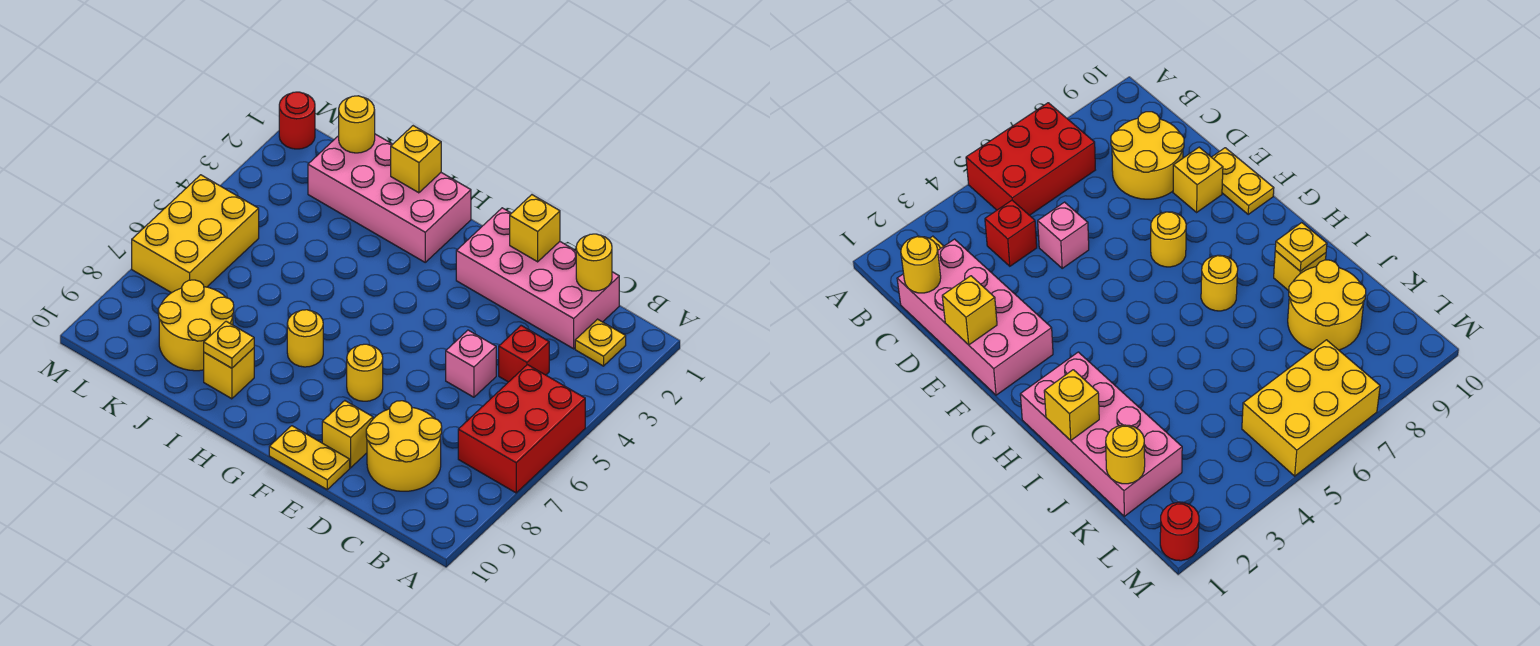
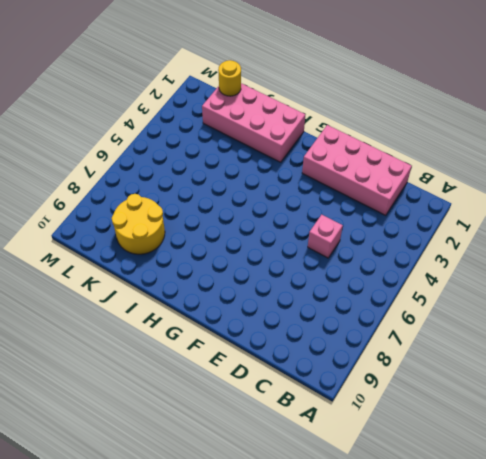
none -> red 2x3 brick [458,365,585,493]
none -> yellow 1x1 plate [575,319,626,366]
none -> red 1x1 brick [499,326,549,382]

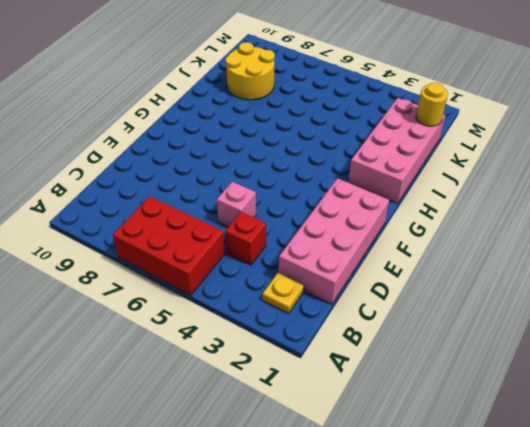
none -> yellow 2x2 round brick [366,401,442,491]
none -> yellow 1x1 brick [322,401,373,468]
none -> yellow 1x2 plate [269,426,350,489]

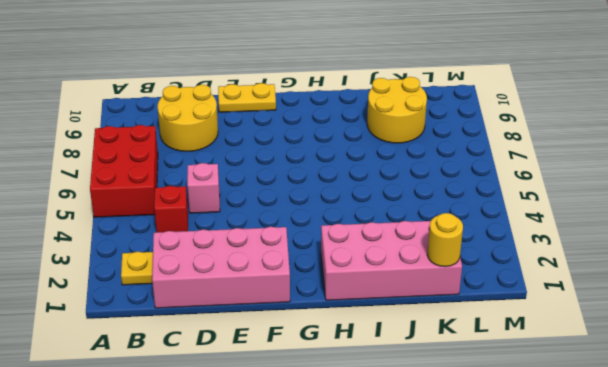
none -> yellow 1x1 brick [322,401,373,468]
none -> yellow 1x1 round brick [347,344,383,401]
none -> yellow 1x1 round brick [287,310,323,367]

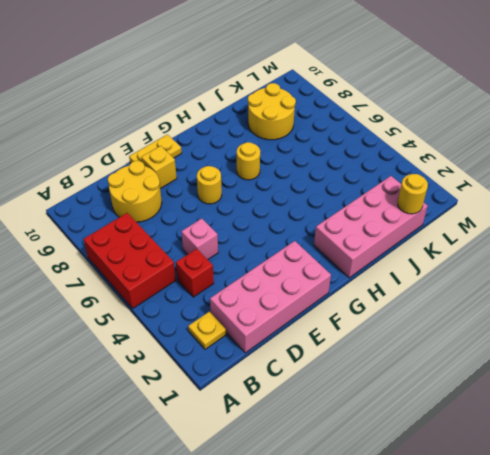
none -> yellow 1x1 brick [204,348,254,399]
none -> yellow 2x3 brick [132,175,259,293]
none -> red 1x1 round brick [279,92,315,149]

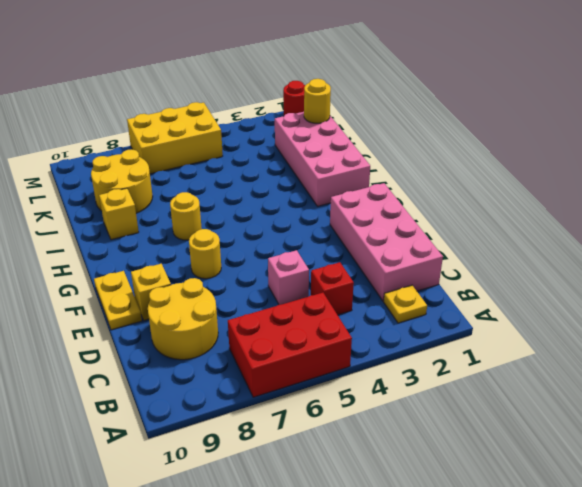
none -> yellow 1x1 round brick [576,234,612,291]
none -> yellow 1x1 brick [510,195,560,262]
none -> yellow 1x1 brick [391,126,441,193]

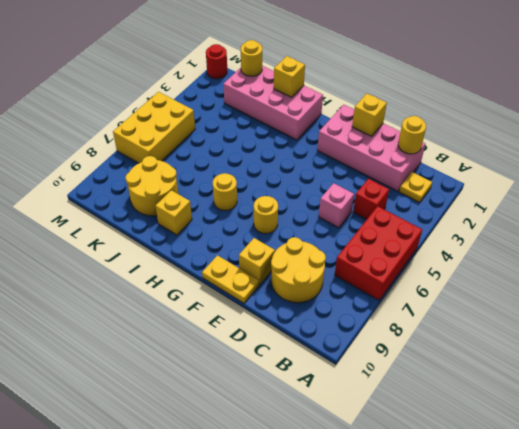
none -> yellow 1x1 plate [204,321,254,368]

